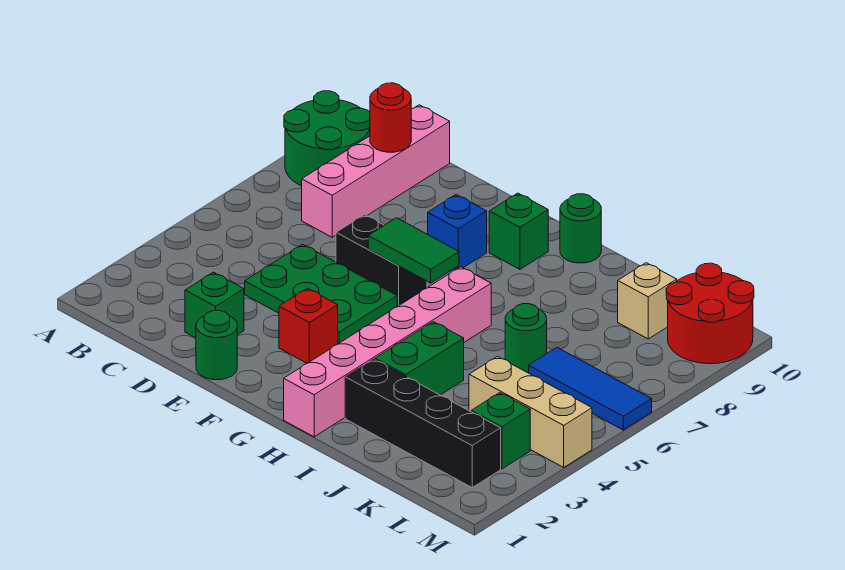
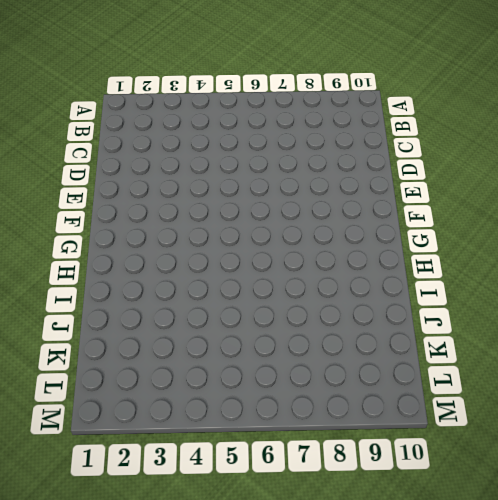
none -> green 2x2 round brick [284,91,370,186]
none -> pink 1x4 brick [302,105,450,237]
none -> green 1x1 brick [185,272,244,338]

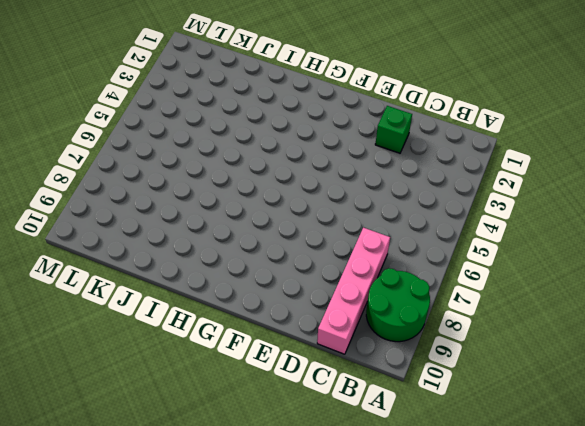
none -> green 2x3 plate [245,244,397,344]
none -> green 1x1 round brick [196,311,237,380]
none -> black 1x2 brick [336,215,427,307]

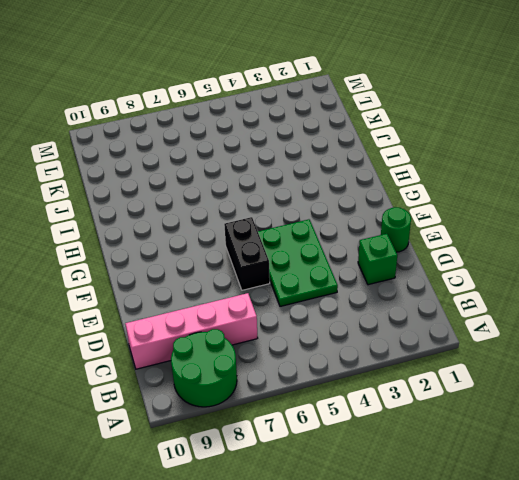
none -> red 1x1 brick [279,288,338,363]
none -> blue 1x1 brick [428,195,487,270]
none -> green 1x1 brick [489,193,548,269]

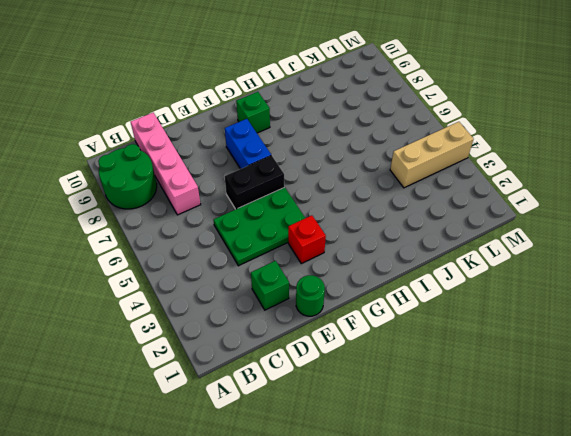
blue 1x2 brick [225,119,271,169] -> blue 1x1 brick [428,195,487,270]
none -> pink 1x6 brick [284,267,491,437]
none -> green 1x1 round brick [560,194,601,263]
none -> black 1x4 brick [345,359,501,487]

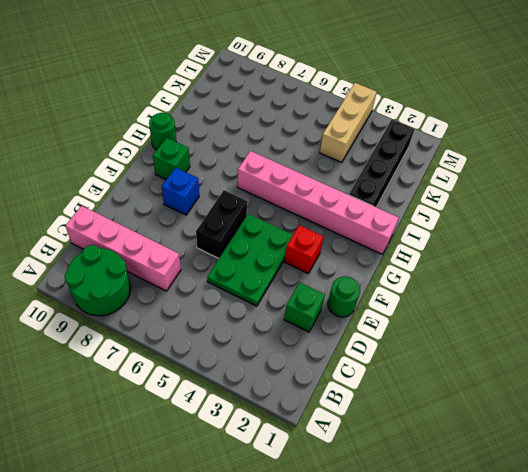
none -> green 1x2 brick [375,322,464,395]
none -> green 1x1 round brick [505,304,547,373]
none -> blue 1x3 tile [529,347,652,430]

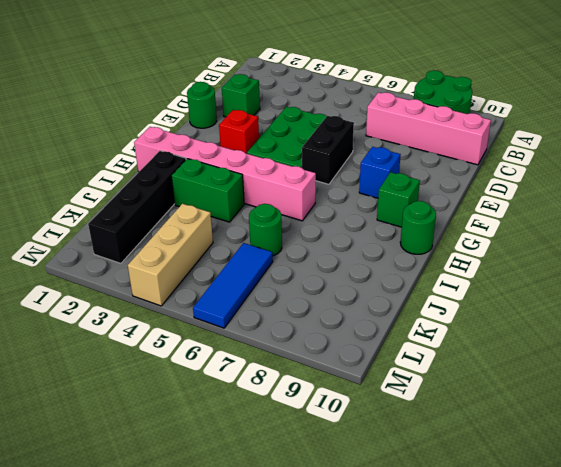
none -> tan 1x1 brick [618,263,677,339]
none -> green 1x1 brick [471,393,530,469]
none -> red 2x2 round brick [666,263,754,364]

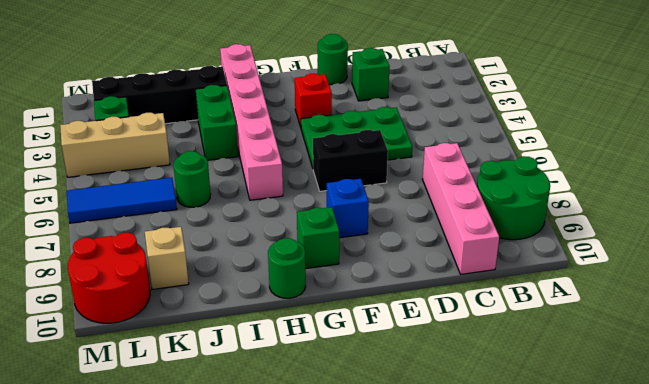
none -> red 1x1 round brick [370,83,411,152]
none -> green 1x2 tile [368,218,459,283]

